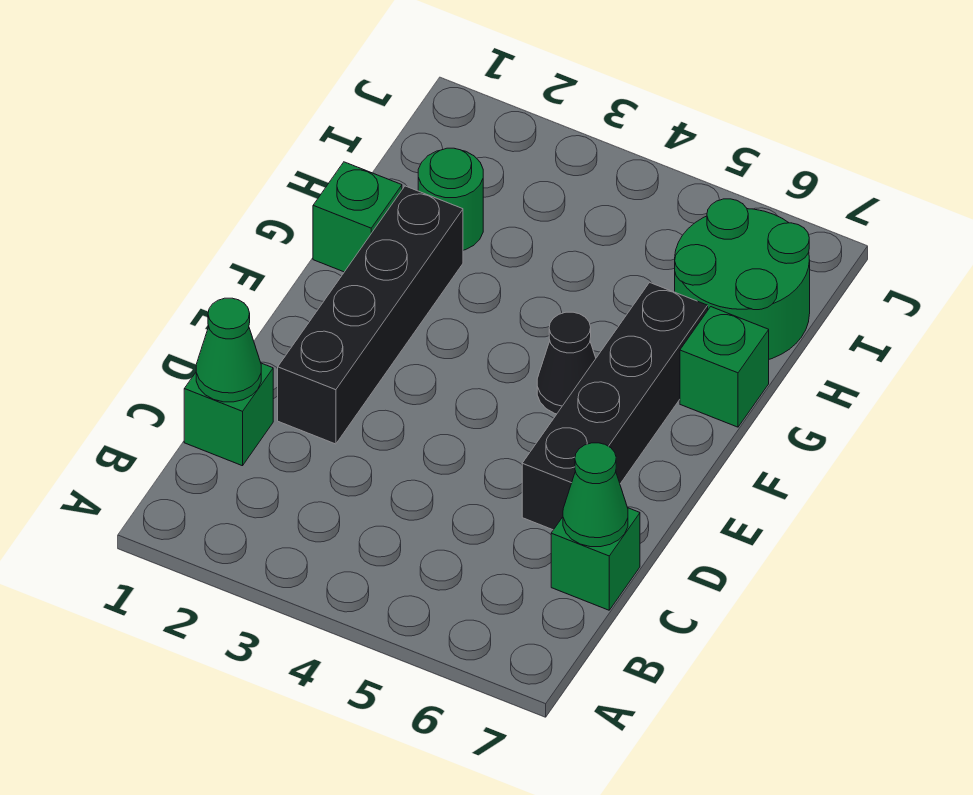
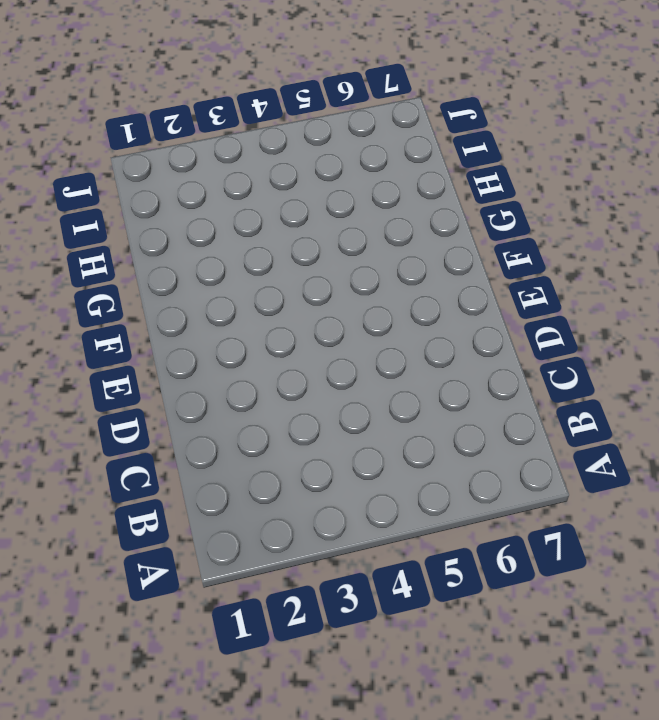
none -> green 1x1 brick [184,363,273,466]
none -> green 1x1 brick [551,508,640,610]

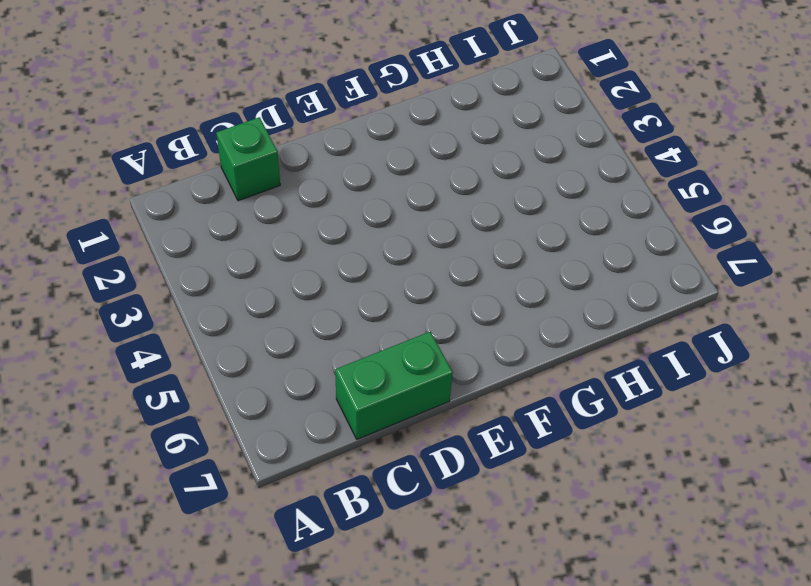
green 1x2 brick [335,332,453,439] -> green 1x1 brick [551,508,640,610]
none -> black 1x4 brick [278,186,463,444]
none -> black 1x4 brick [522,282,708,530]

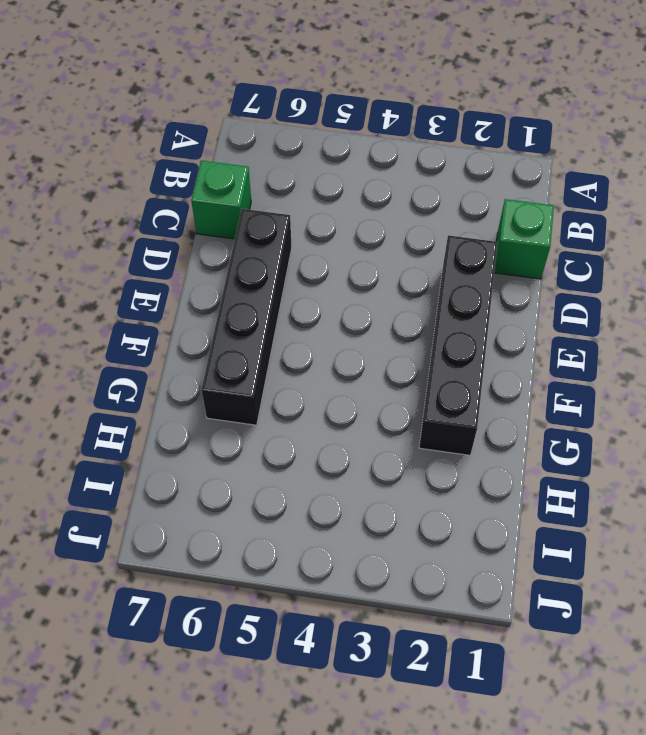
none -> black 1x1 cone [537,312,596,414]
none -> green 1x1 brick [313,162,402,272]

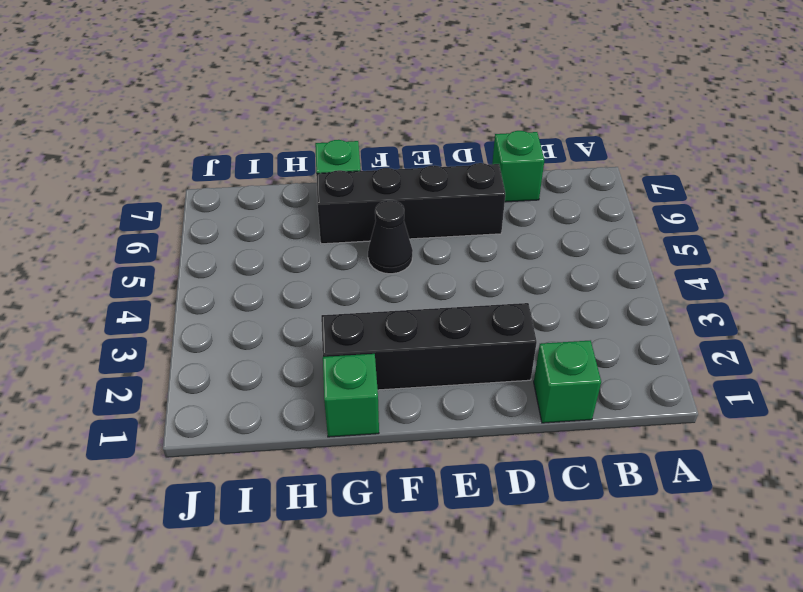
none -> green 1x1 round brick [418,148,483,250]
none -> green 2x2 round brick [675,199,810,359]

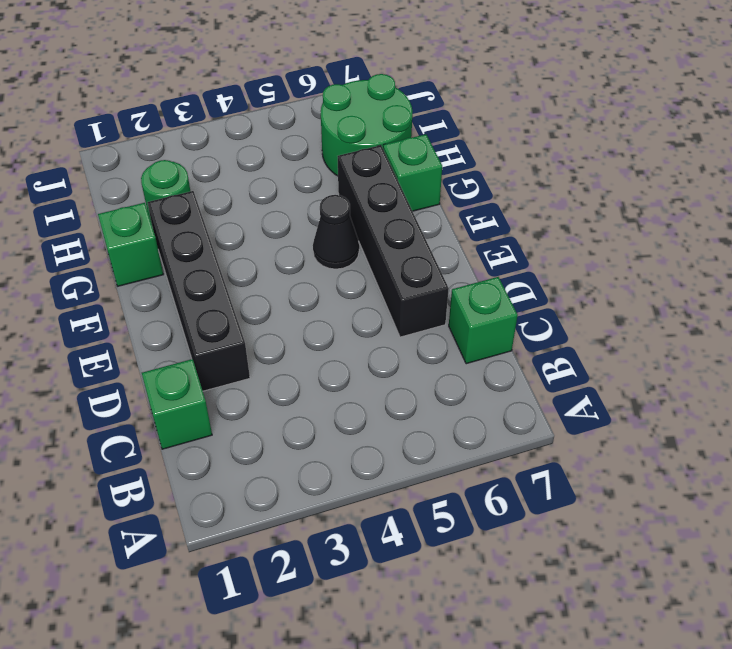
none -> green 1x1 cone [196,298,261,402]
none -> green 1x1 cone [563,443,628,547]

